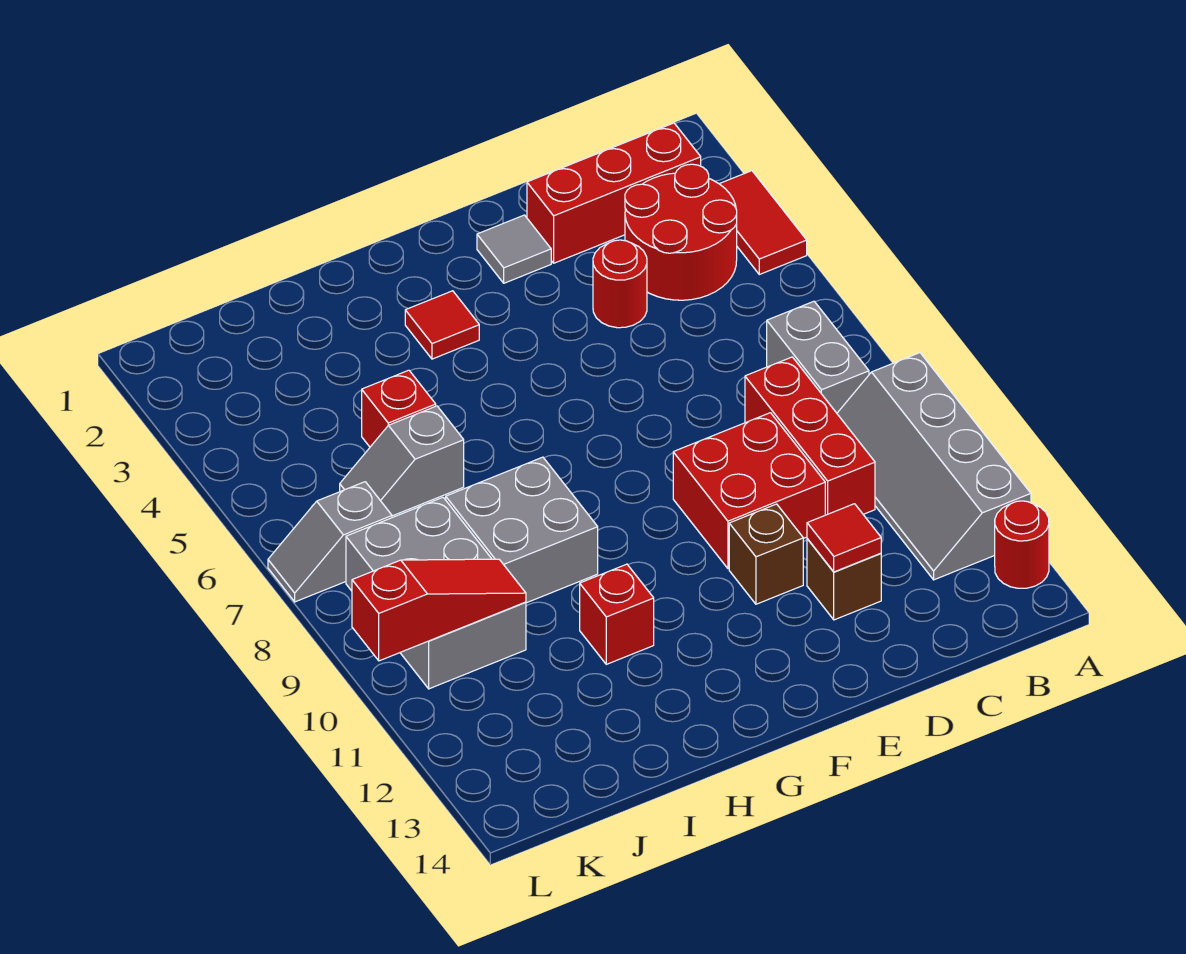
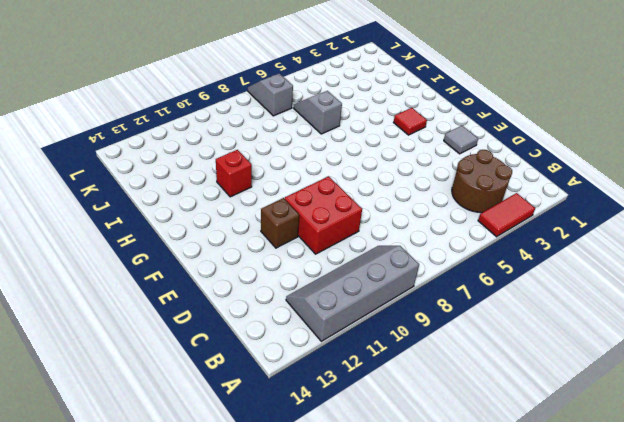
brown 2x2 round brick [452,150,512,213] -> red 2x2 round brick [625,164,737,300]
none -> red 1x1 round brick [995,501,1049,588]
none -> red 1x3 brick [527,123,701,263]
none -> grey 1x2 brick [767,301,869,413]

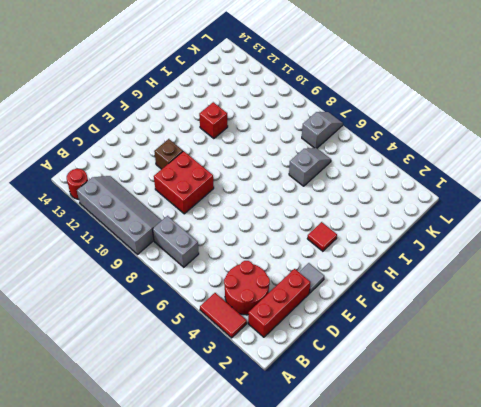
none -> red 1x3 brick [745,357,875,515]
none -> red 1x1 round brick [593,240,647,328]
none -> brown 1x1 brick [807,539,881,620]

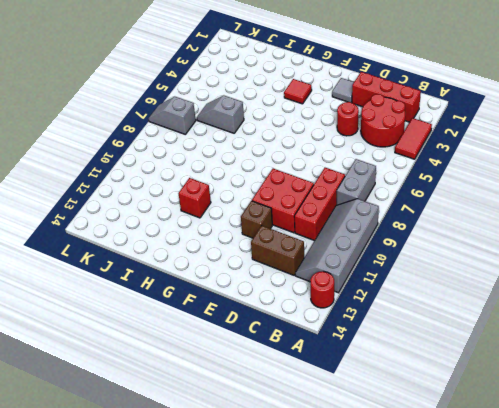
brown 1x2 brick [251,226,304,275] -> brown 1x1 brick [807,539,881,620]
none -> grey 2x2 brick [446,457,598,603]
none -> red 1x1 brick [362,370,436,447]
none -> grey 2x3 brick [346,497,526,689]

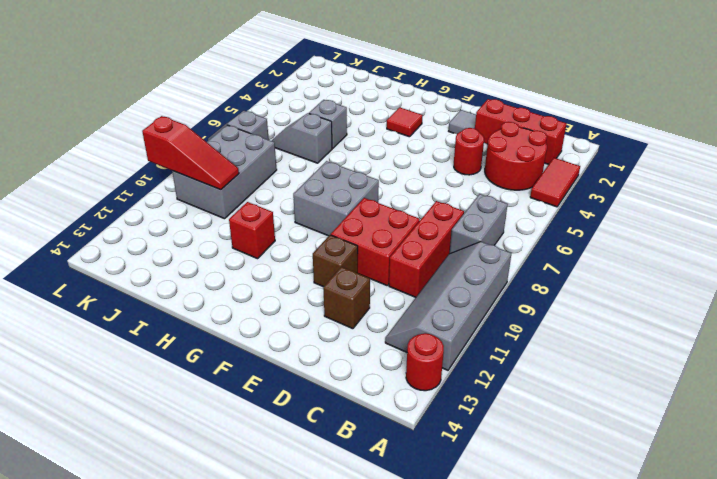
grey 2x2 brick [293,161,379,236] -> grey 2x2 brick moved to [446,457,598,603]
grey 1x1 brick [309,100,347,149] -> red 1x1 brick [362,370,436,447]
none -> red 1x1 tile [807,504,881,572]

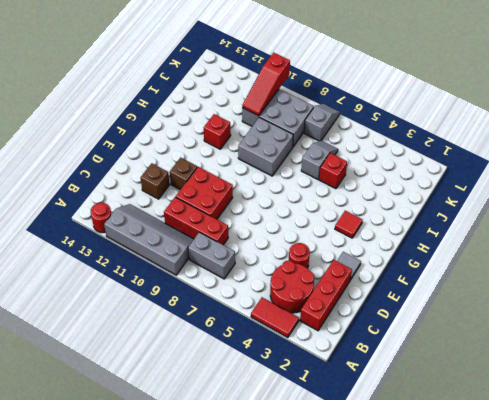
none -> red 1x1 tile [807,504,881,572]

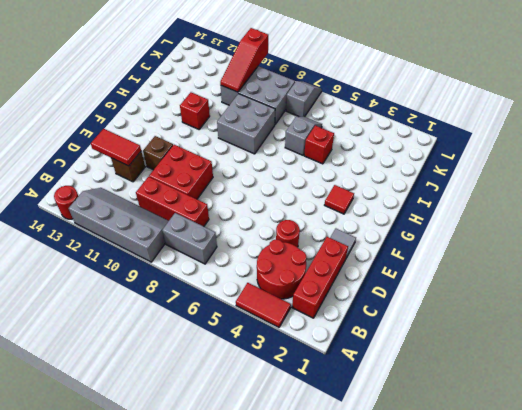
red 1x2 tile [91,129,141,166] -> red 1x1 tile [807,504,881,572]

